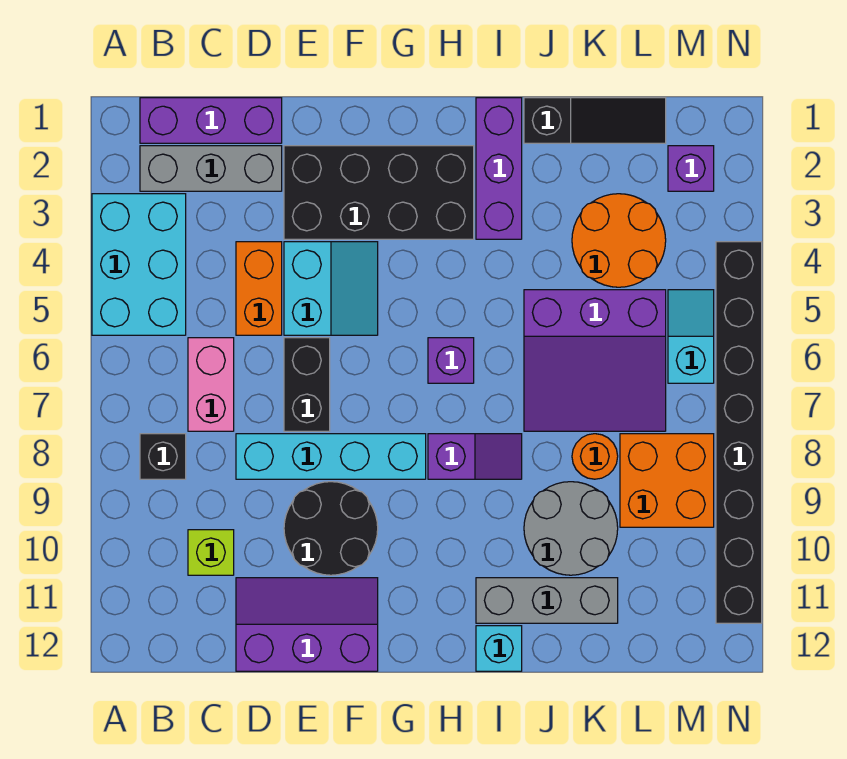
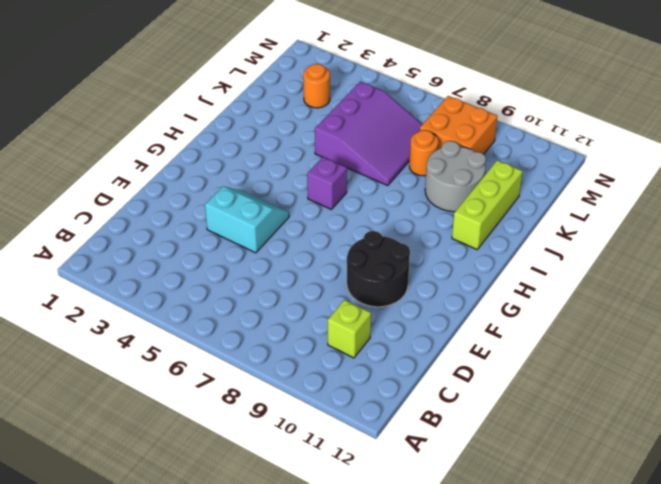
lime 1x3 brick [452,160,523,249] -> grey 1x3 brick [476,578,618,623]
orange 1x1 round brick [303,64,330,108] -> orange 2x2 round brick [572,194,666,287]
none -> cyan 2x3 brick [92,194,186,335]
none -> purple 1x3 brick [140,98,282,143]
none -> grey 1x3 brick [140,146,282,191]

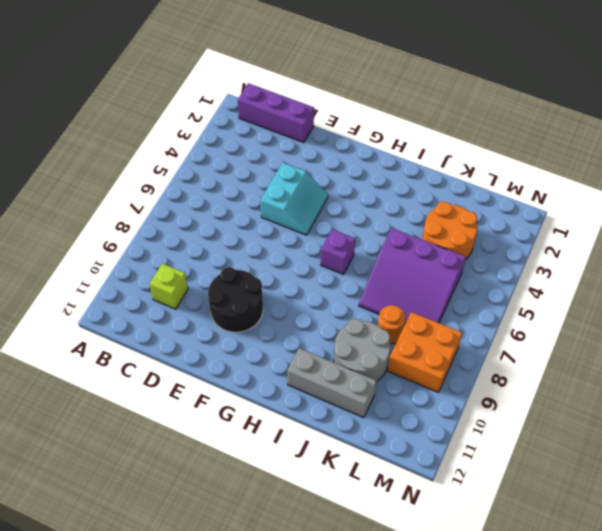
none -> cyan 2x3 brick [92,194,186,335]
none -> grey 1x3 brick [140,146,282,191]
none -> black 1x1 brick [140,434,186,479]

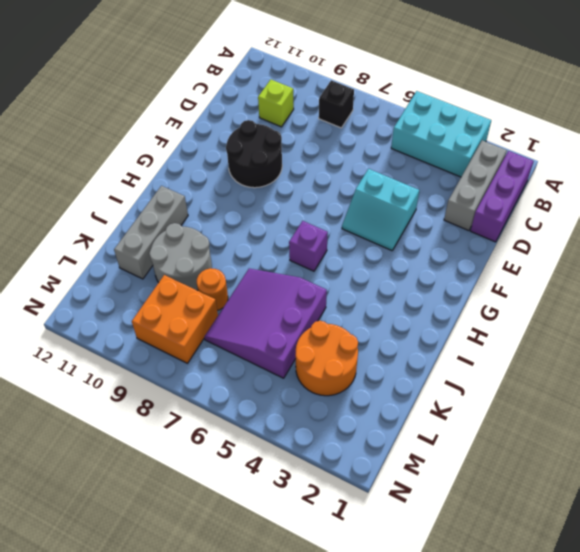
none -> pink 1x2 brick [188,338,234,431]
none -> orange 1x2 brick [236,242,282,335]
none -> cyan 1x4 brick [236,434,426,479]

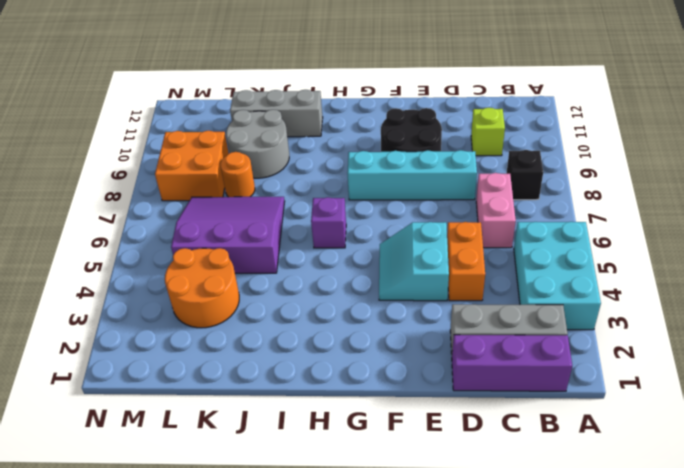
none -> purple 2x3 slope [236,578,378,671]
none -> black 2x4 brick [284,146,474,239]
none -> black 1x2 brick [284,338,330,431]

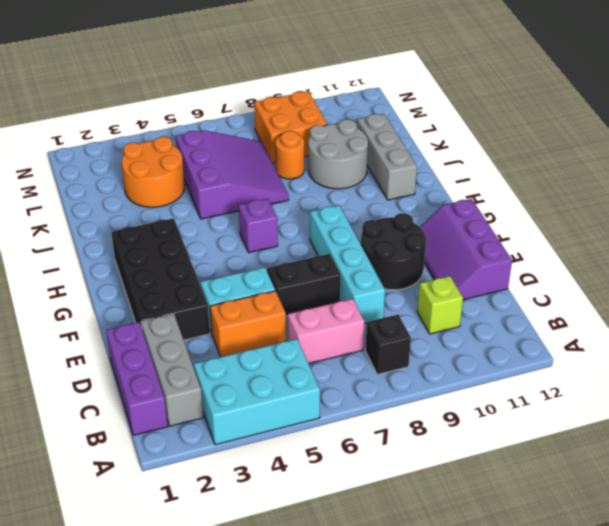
none -> purple 1x2 slope [428,434,522,479]
none -> purple 1x3 brick [476,98,522,239]
none -> cyan 1x1 brick [476,626,522,671]

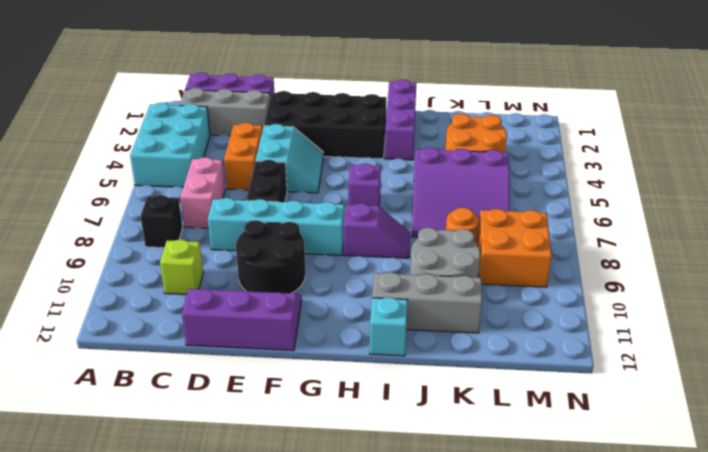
none -> black 1x3 slope [524,98,666,143]
none -> purple 1x1 brick [668,146,714,191]
none -> cyan 1x2 slope [668,290,714,383]

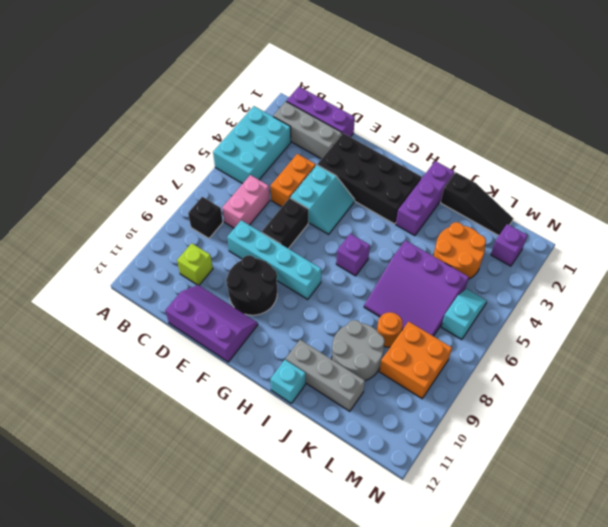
none -> purple 1x2 slope [428,434,522,479]
none -> black 1x8 brick [716,242,762,623]

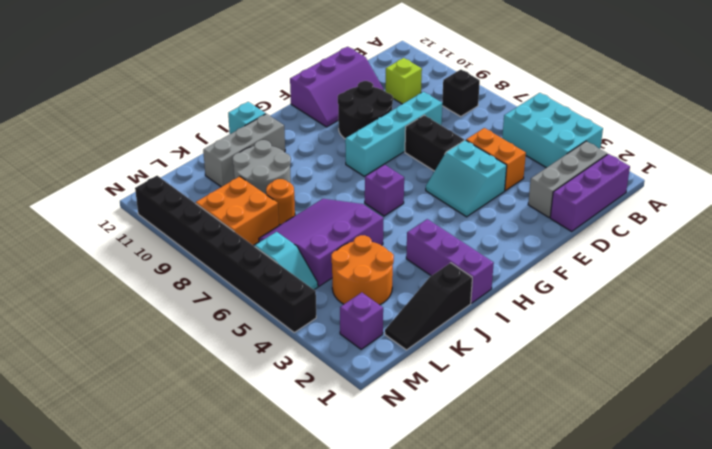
none -> pink 1x2 brick [188,338,234,431]
none -> black 2x4 brick [284,146,474,239]
none -> purple 1x2 slope [428,434,522,479]

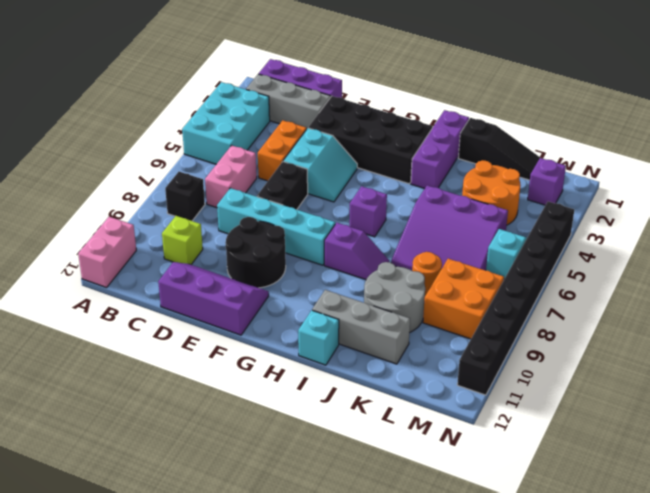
pink 1x2 brick [78,217,136,288] -> none

